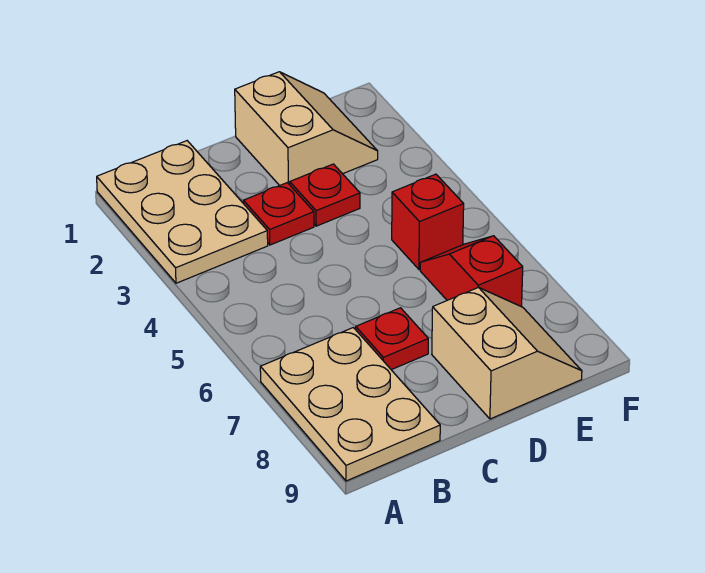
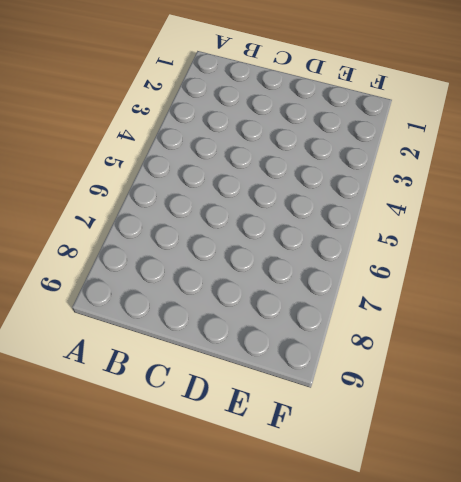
none -> tan 2x3 plate [97,141,268,283]
none -> tan 2x3 plate [260,328,440,481]

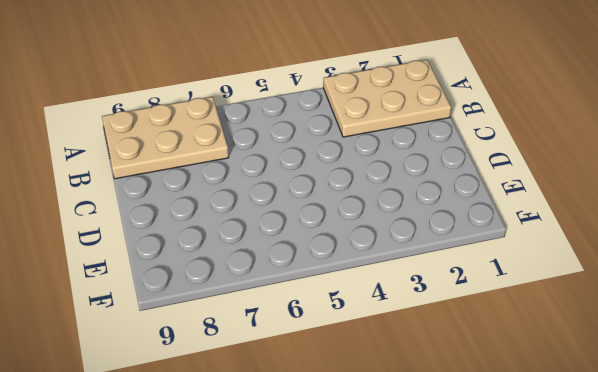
none -> red 1x1 plate [243,183,314,245]
none -> red 1x1 plate [356,308,428,370]

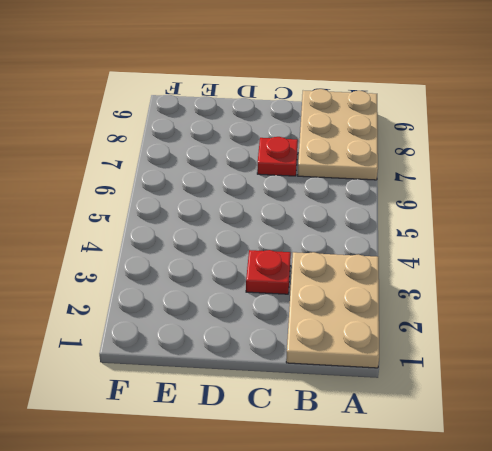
none -> tan 2x2 slope [235,72,378,186]
none -> red 1x1 plate [290,164,360,226]

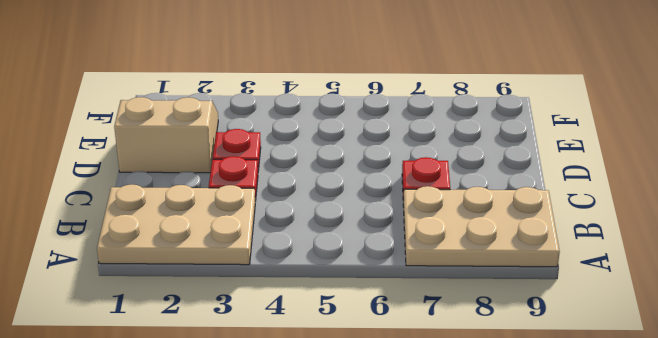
none -> tan 2x2 slope [432,287,582,419]
none -> red 1x1 brick [392,174,464,269]

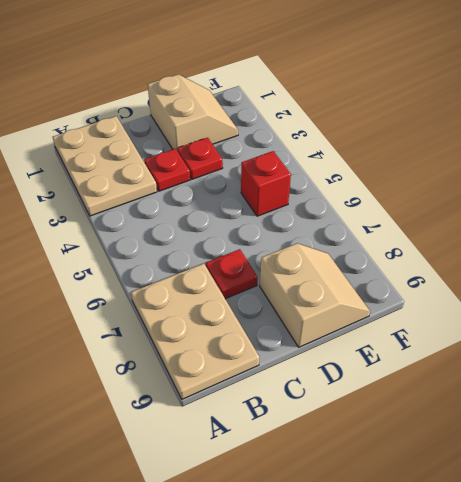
none -> red 1x2 slope [420,236,523,307]

